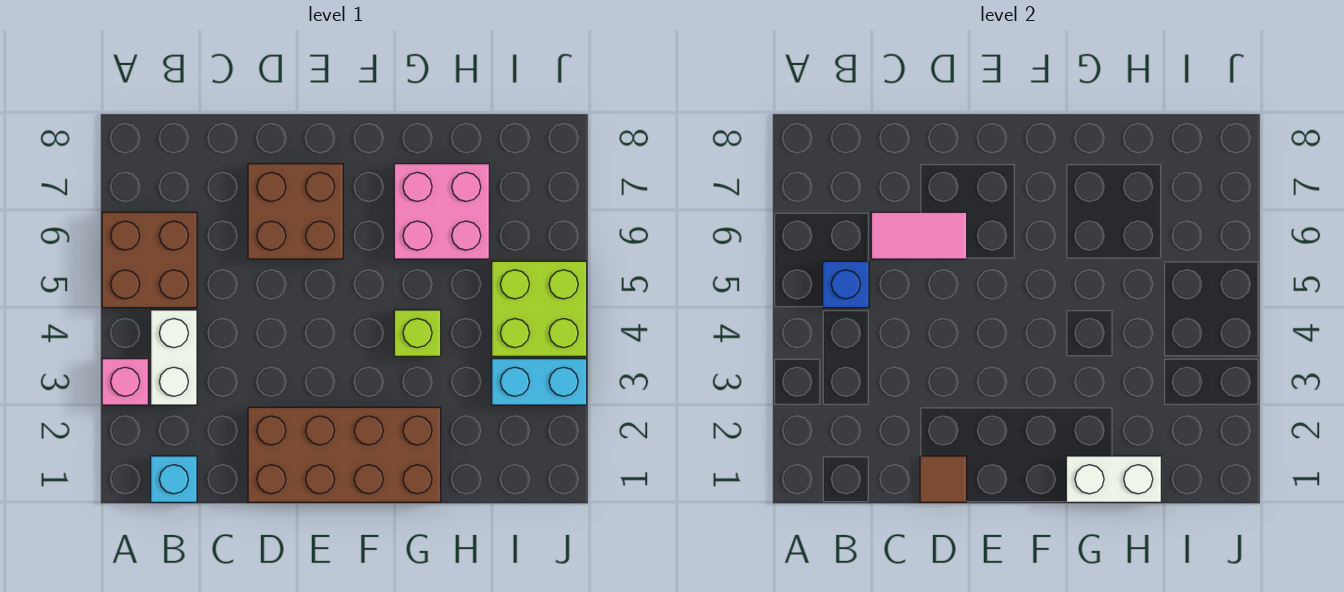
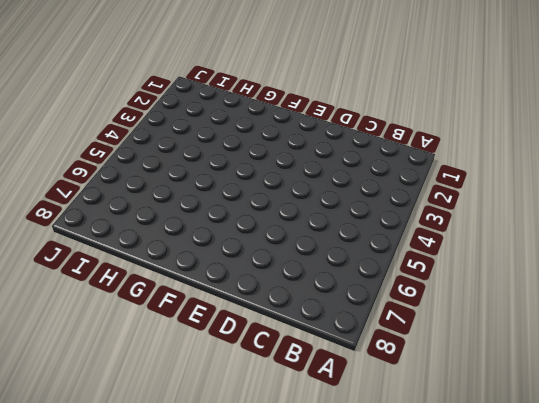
none -> pink 1x1 brick [102,359,148,405]
none -> brown 2x2 brick [102,212,197,308]
none -> cyan 1x1 brick [151,456,197,502]

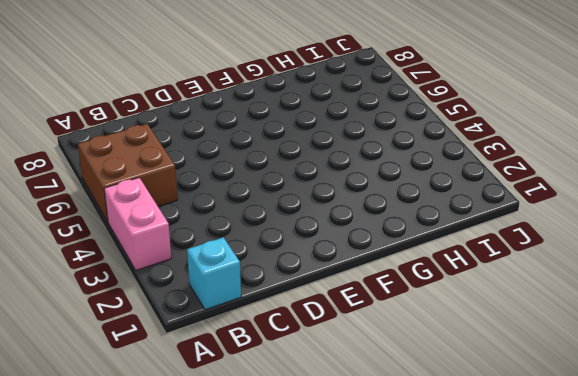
pink 1x2 brick [104,178,171,270] -> pink 1x1 brick [102,359,148,405]
none -> white 1x2 brick [151,310,197,405]
none -> brown 2x4 brick [248,407,441,502]
none -> brown 2x2 brick [248,164,343,259]

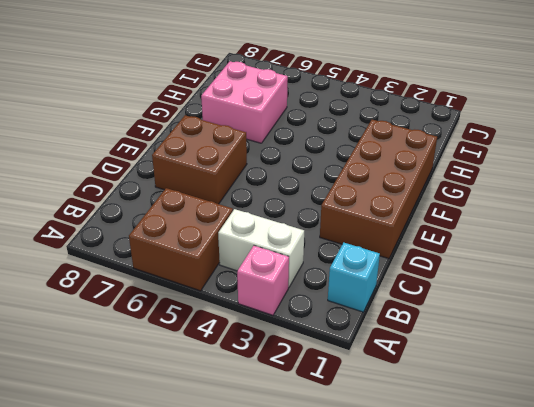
none -> lime 1x1 brick [394,310,441,356]
none -> cyan 1x2 brick [492,359,587,405]
none -> lime 2x2 brick [492,261,587,356]

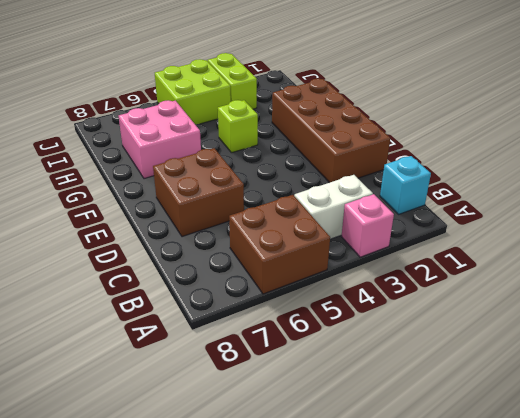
lime 1x2 brick [208,53,257,109] -> cyan 1x2 brick [492,359,587,405]
none -> blue 1x1 brick [823,261,869,308]
none -> pink 1x2 tile [871,212,967,259]
none -> brown 1x1 tile [920,456,967,502]

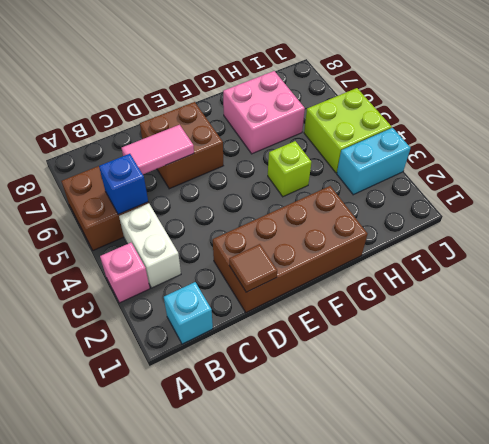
none -> white 1x2 brick [1066,456,1161,502]

